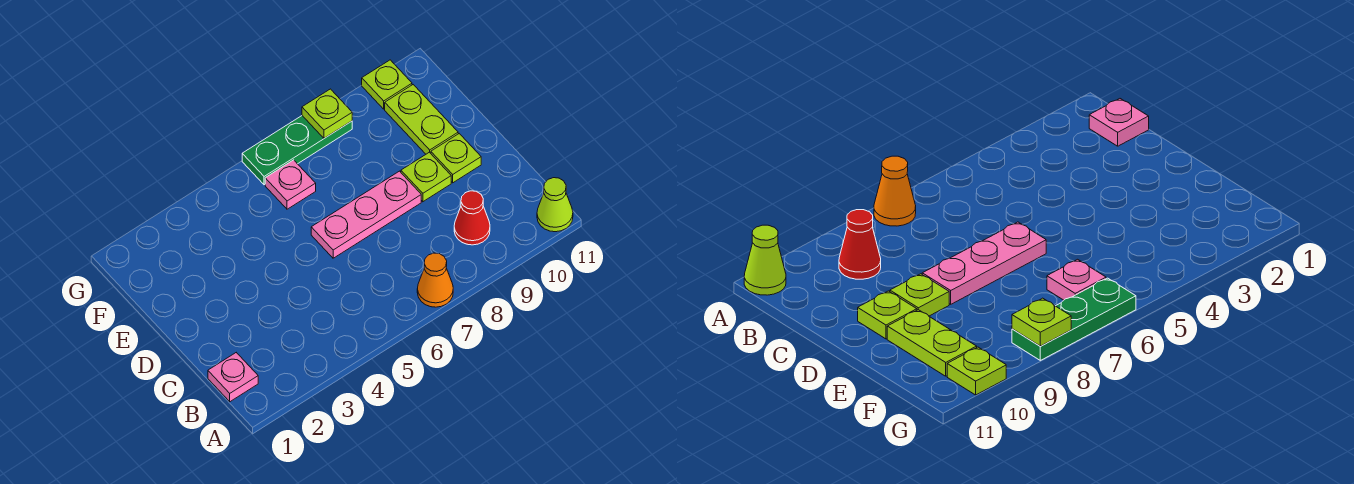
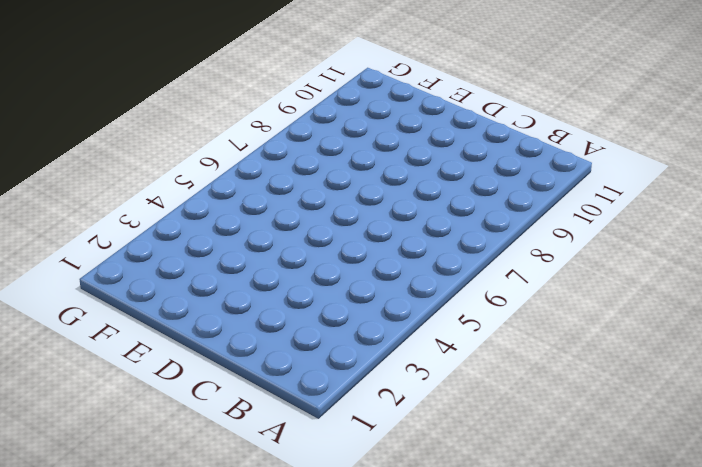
none -> orange 1x1 cone [417,253,453,307]
none -> lime 1x1 cone [537,178,573,232]
none -> pink 1x1 plate [208,353,258,402]

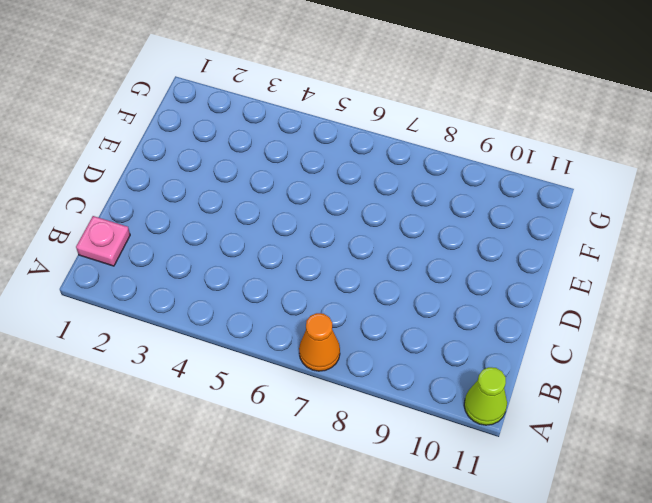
none -> red 1x1 cone [454,191,490,245]
none -> pink 1x3 plate [311,171,421,258]
none -> lime 1x1 plate [401,152,451,202]

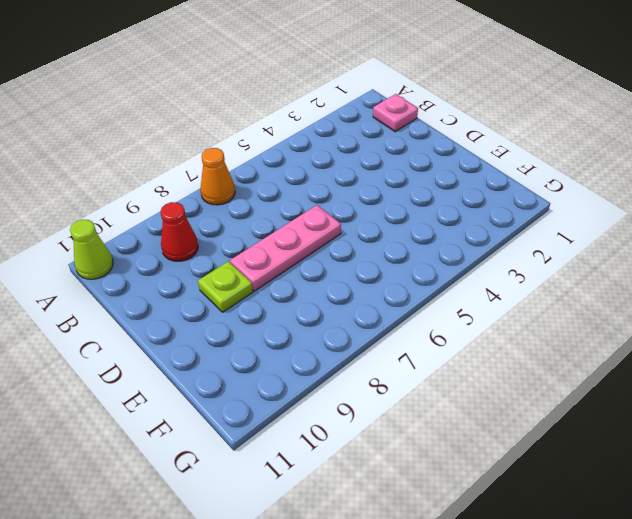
none -> lime 1x1 plate [431,134,481,183]
none -> lime 1x2 plate [385,85,458,154]
none -> pink 1x1 plate [265,160,316,209]

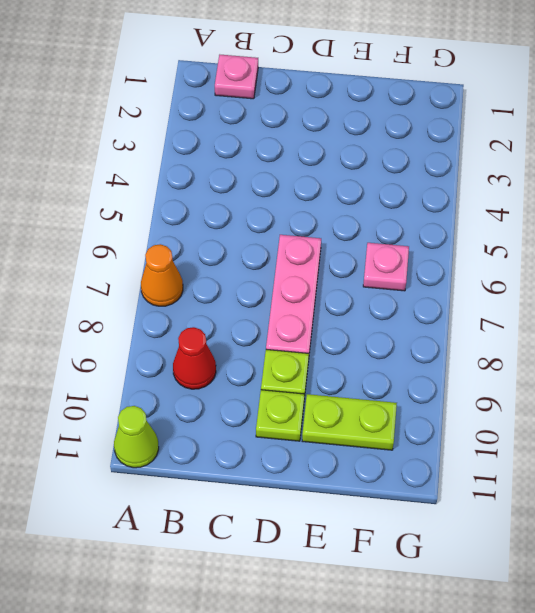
none -> green 1x3 plate [242,116,352,185]
none -> lime 1x1 plate [362,60,412,109]
none -> lime 1x1 plate [302,89,352,138]

